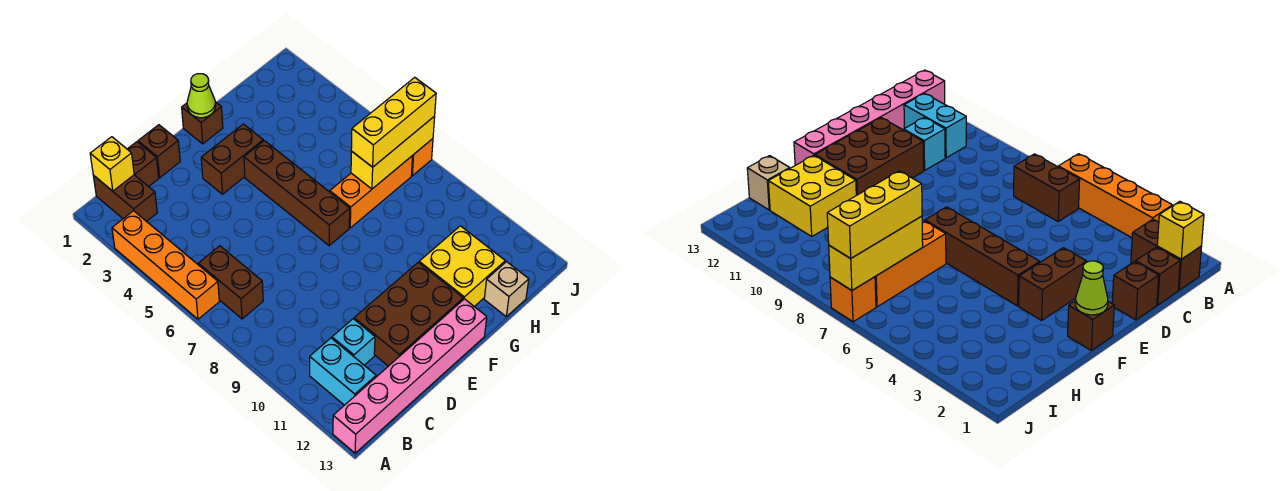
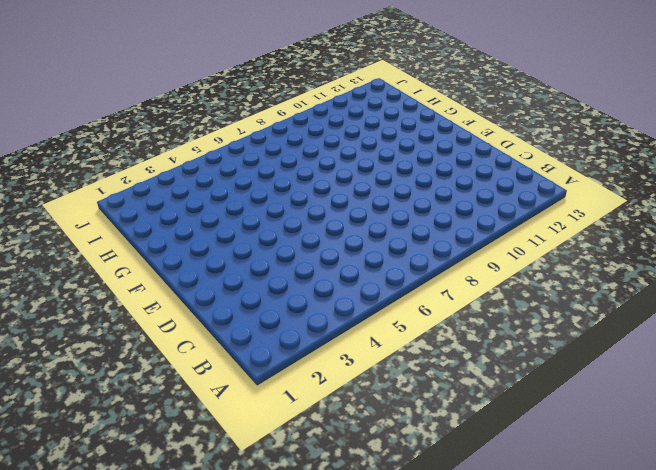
none -> orange 1x4 brick [112,211,219,319]
none -> pink 1x6 brick [333,299,487,453]
none -> brown 1x2 brick [93,175,157,221]

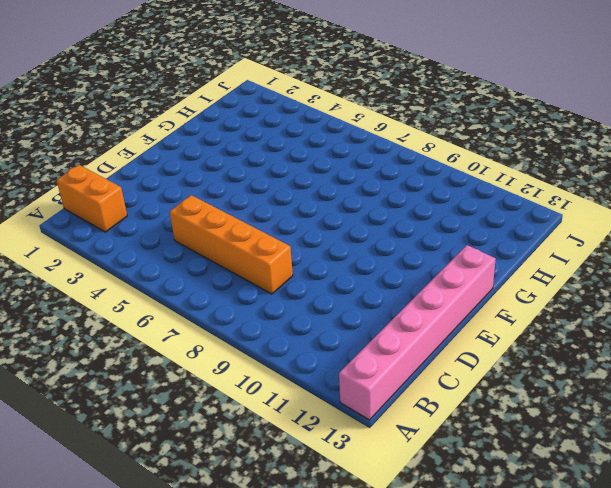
orange 1x2 brick [57,165,127,232] -> brown 1x2 brick [93,175,157,221]
orange 1x4 brick [170,195,293,294] -> orange 1x4 brick moved to [112,211,219,319]
none -> brown 1x2 brick [198,246,263,319]
none -> cyan 1x2 brick [310,338,376,405]
none -> brown 1x1 brick [128,142,159,187]

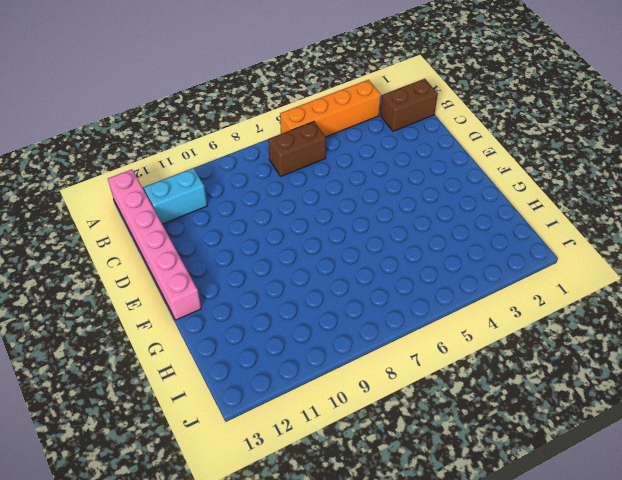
none -> brown 1x1 brick [128,142,159,187]
none -> cyan 1x1 brick [332,319,375,365]
none -> brown 1x1 brick [138,125,180,178]

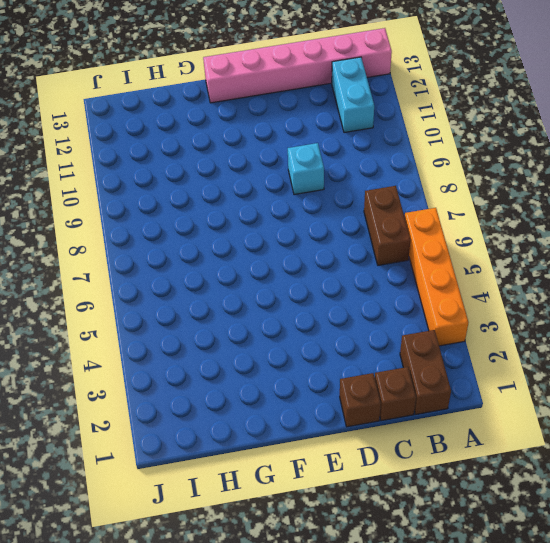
cyan 1x1 brick [288,143,324,195] -> cyan 1x1 brick moved to [332,319,375,365]
none -> brown 2x3 brick [354,262,463,366]
none -> brown 1x2 brick [201,124,263,194]
none -> brown 1x1 brick [182,102,223,144]

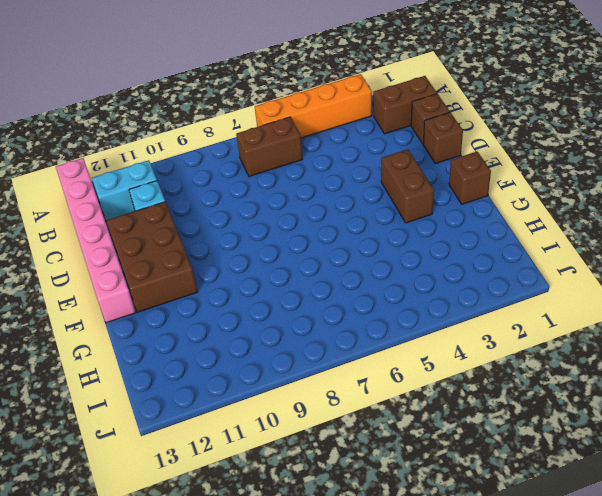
none -> brown 1x4 brick [244,141,350,246]
none -> orange 1x3 brick [330,156,413,228]
none -> yellow 2x2 brick [419,226,505,306]

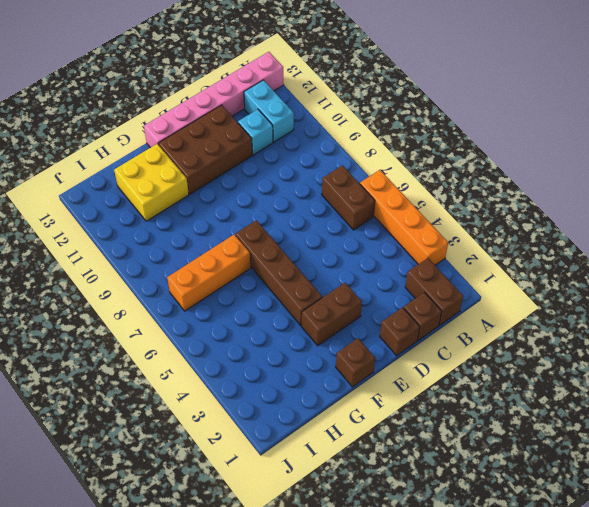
none -> tan 1x1 brick [484,262,529,317]
none -> orange 1x1 brick [412,139,433,176]
none -> yellow 1x1 brick [90,137,134,191]

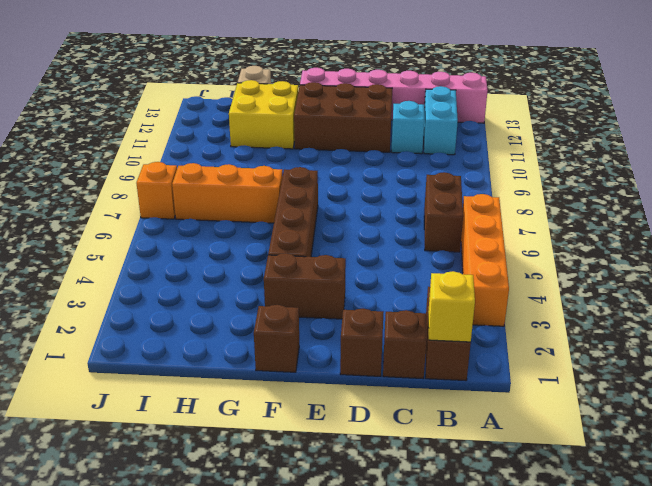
none -> lime 1x1 cone [187,74,216,118]
none -> yellow 1x3 brick [351,116,435,189]
none -> yellow 1x3 brick [351,77,436,167]

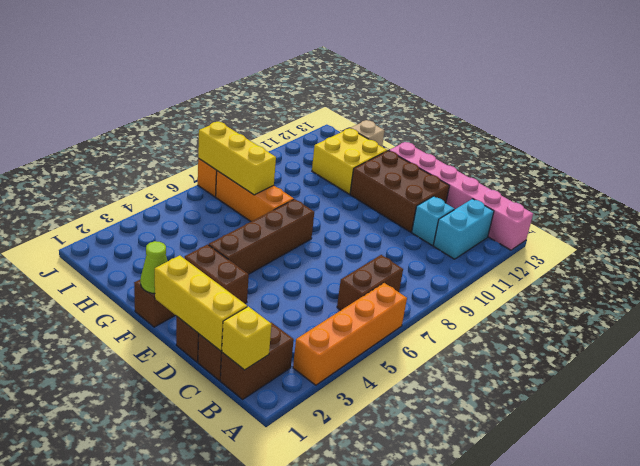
yellow 1x3 brick [155,255,247,351] -> yellow 1x3 brick moved to [351,77,436,167]

